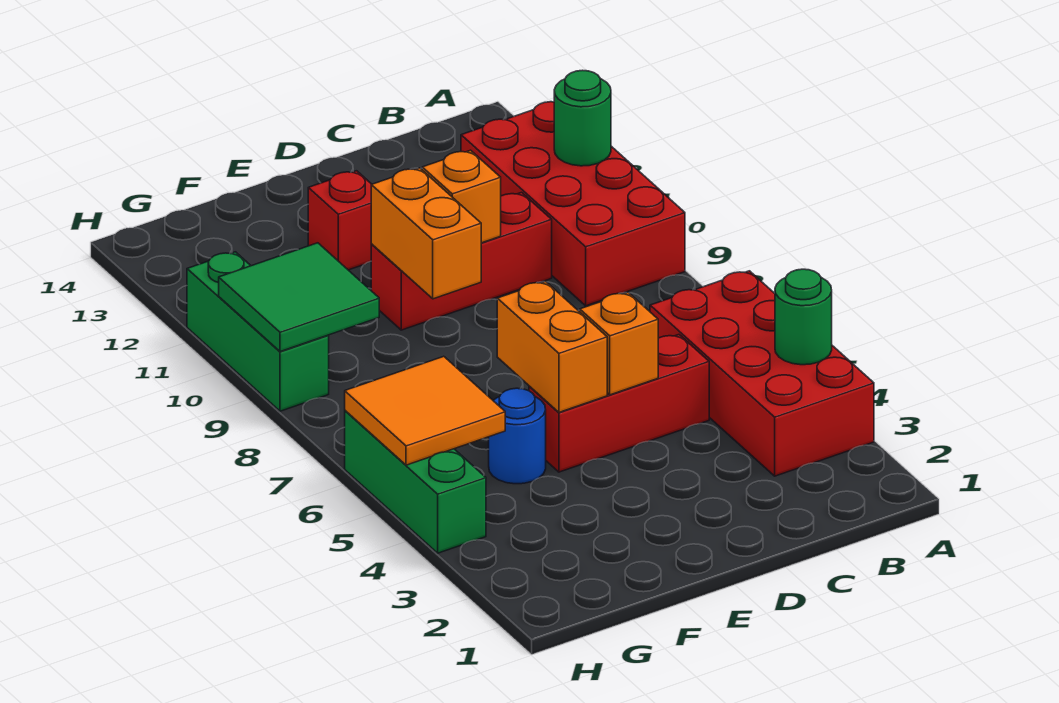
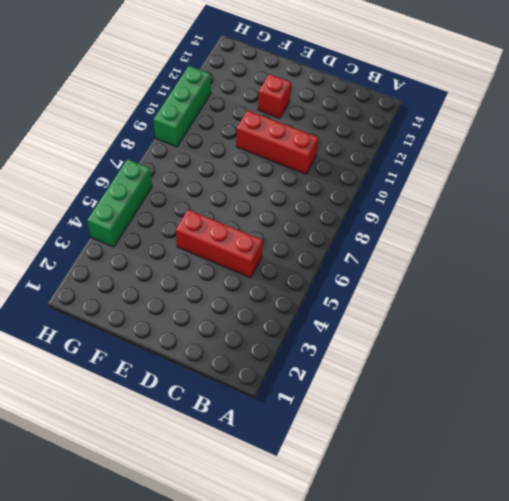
none -> red 2x4 brick [650,271,874,476]
none -> red 2x4 brick [461,102,685,306]
none -> blue 1x1 round brick [489,388,546,484]

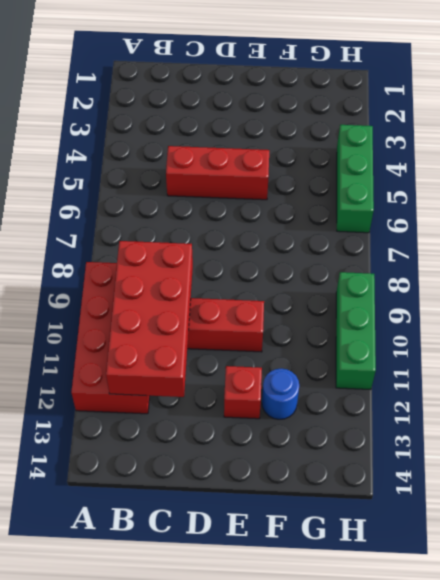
red 2x4 brick [106,241,193,397] -> red 2x4 brick moved to [650,271,874,476]
blue 1x1 round brick [262,368,299,419] -> blue 1x1 round brick moved to [489,388,546,484]
none -> green 1x1 round brick [775,269,832,365]
none -> green 1x1 round brick [554,70,611,166]
none -> orange 1x1 brick [580,292,658,395]

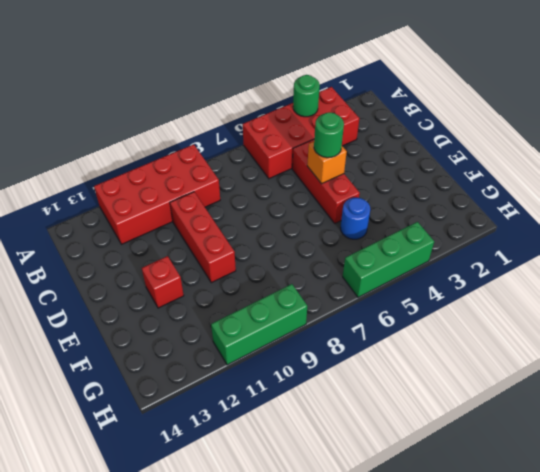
green 1x1 round brick [314,112,344,158] -> green 1x1 round brick moved to [554,70,611,166]
none -> orange 1x1 brick [422,150,501,243]
none -> orange 1x2 brick [497,282,607,412]
none -> orange 1x2 brick [371,168,481,299]

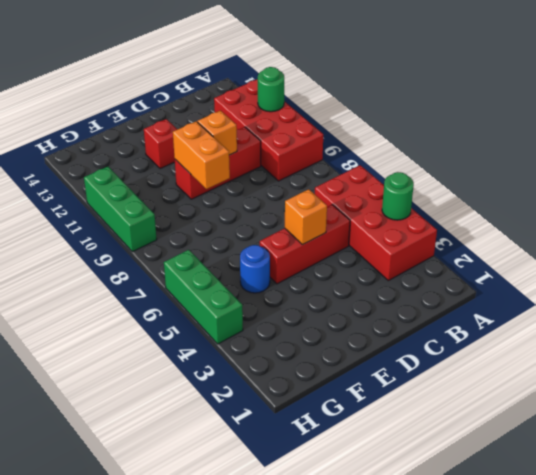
none -> orange 1x2 brick [497,282,607,412]
none -> orange 2x2 tile [345,356,505,465]
none -> green 2x2 tile [219,243,379,352]

